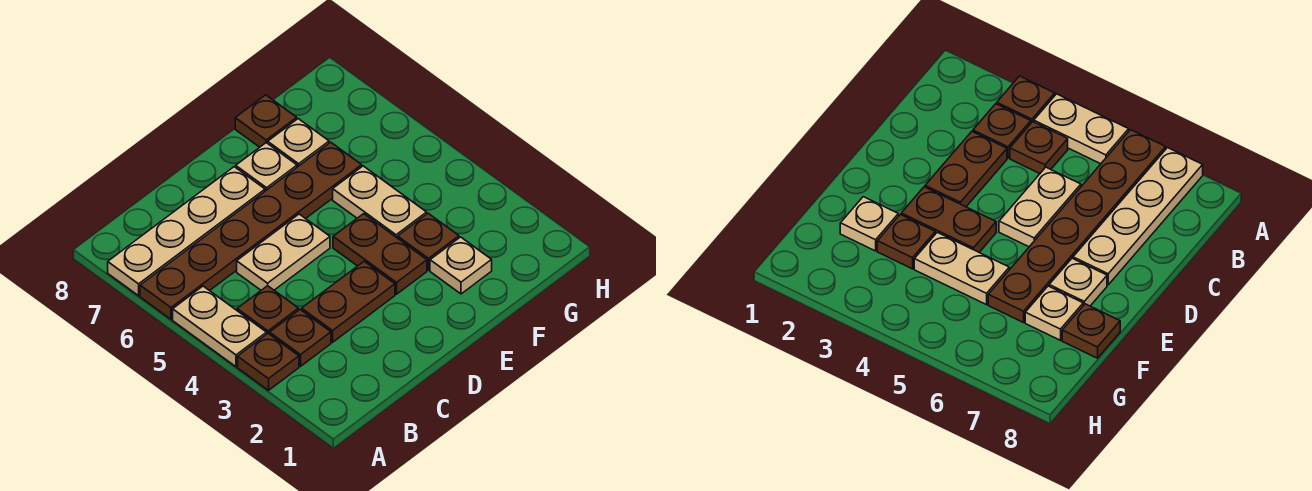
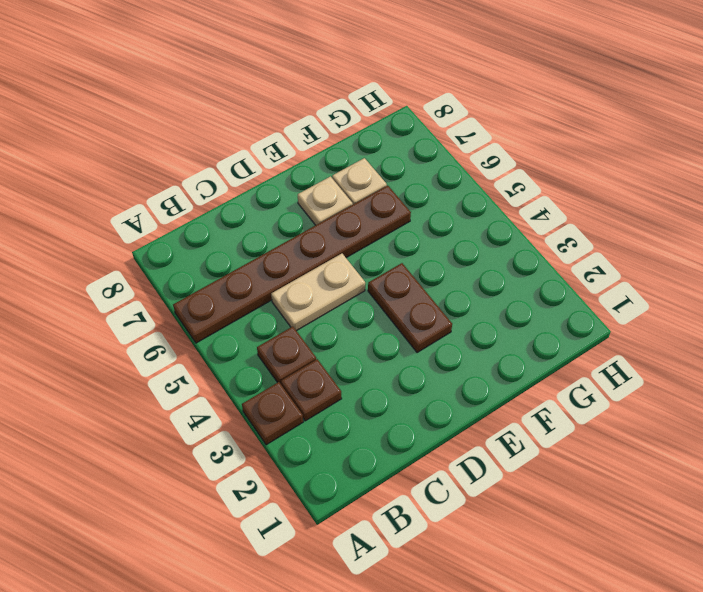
none -> tan 1x2 plate [173,286,267,367]
none -> tan 1x4 plate [108,167,265,296]
none -> brown 1x2 plate [302,262,395,342]

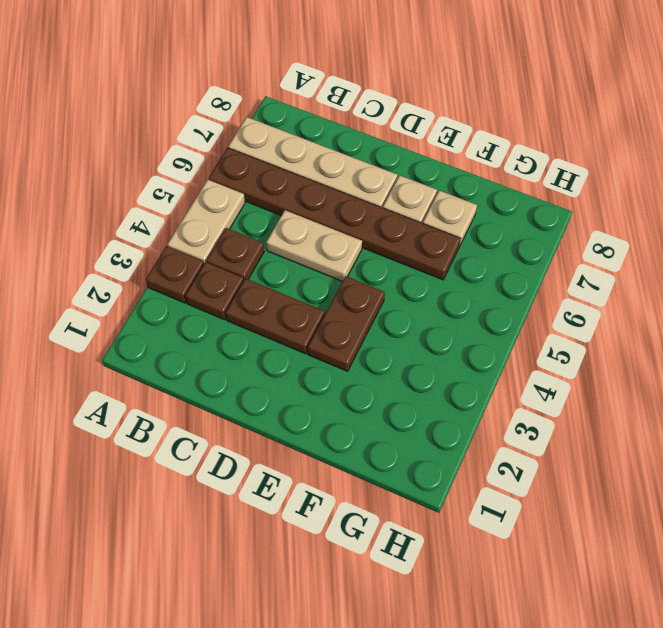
none -> tan 1x1 plate [430,237,492,294]
none -> brown 1x1 plate [398,213,459,270]
none -> tan 1x2 plate [333,166,427,238]

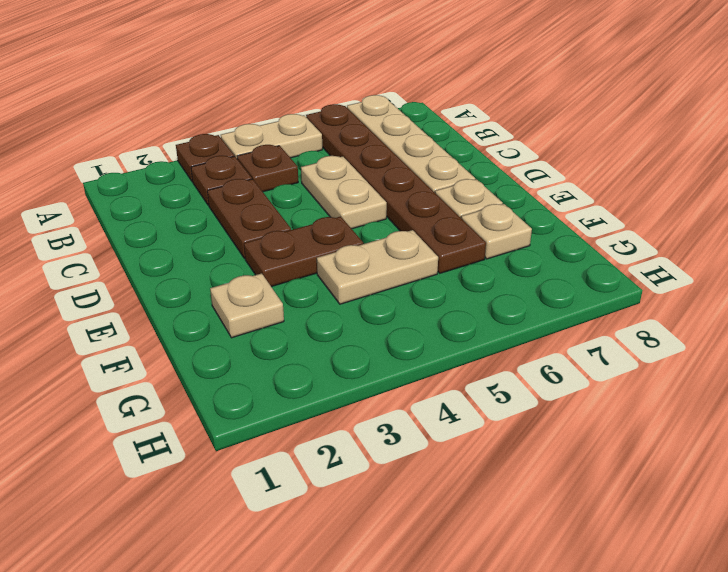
none -> brown 1x1 plate [398,213,459,270]
none -> brown 1x1 plate [235,95,297,147]

